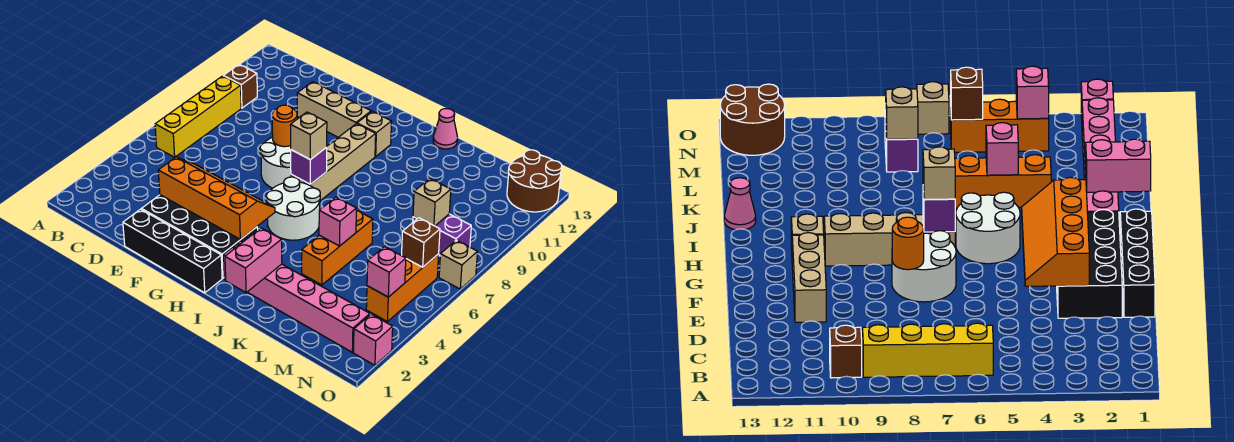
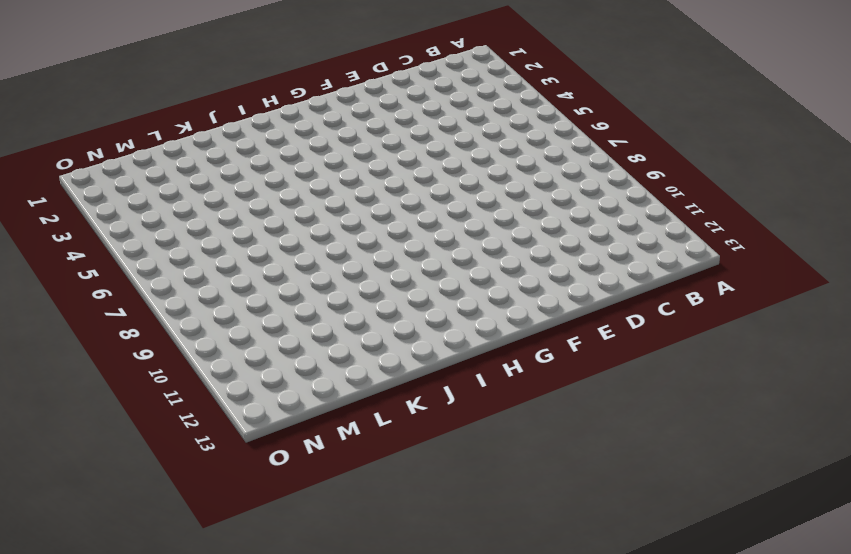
none -> yellow 1x4 brick [155,76,241,157]
none -> brown 1x1 brick [223,65,257,108]
none -> black 1x4 brick [123,209,222,293]

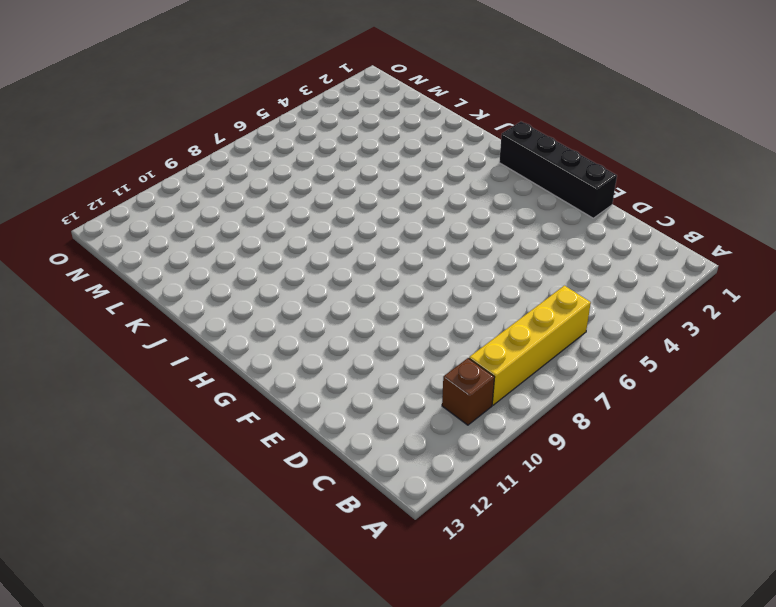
none -> black 2x4 brick [142,195,258,278]
none -> tan 1x3 brick [297,82,371,137]
none -> white 2x2 round brick [260,137,291,188]

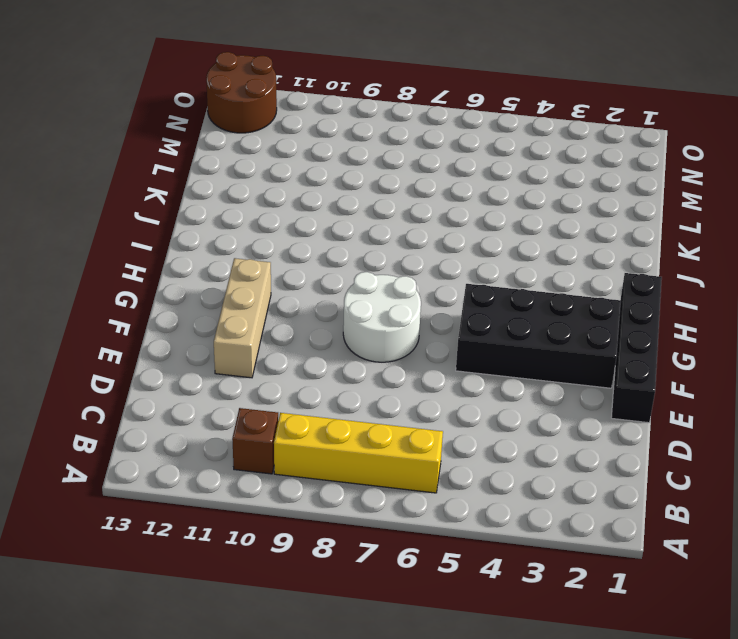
black 2x4 brick [456,284,621,388] -> black 2x4 brick turned to [142,195,258,278]
none -> white 2x2 round brick [266,177,320,240]
none -> tan 1x4 brick [291,124,376,201]
none -> tan 1x1 brick [357,111,392,156]

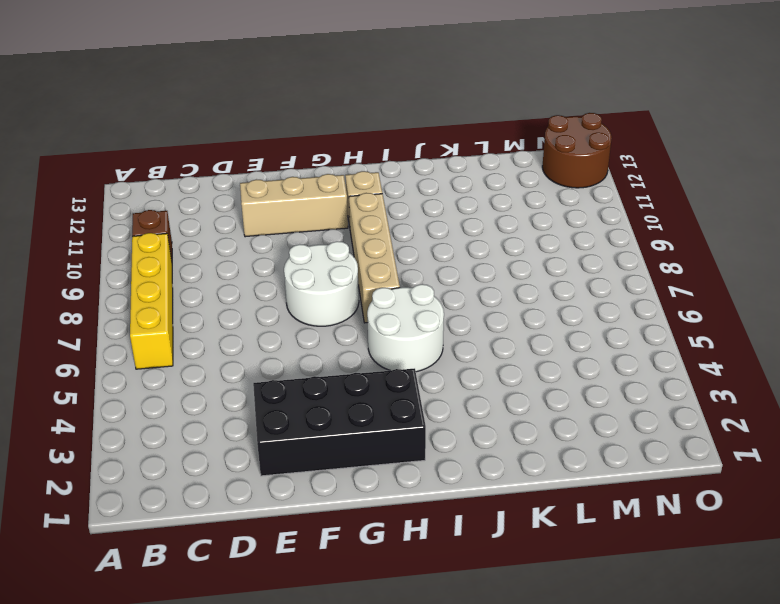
none -> black 1x4 brick [123,209,222,293]
none -> pink 1x6 brick [223,241,370,352]
none -> pink 1x1 cone [433,109,458,149]

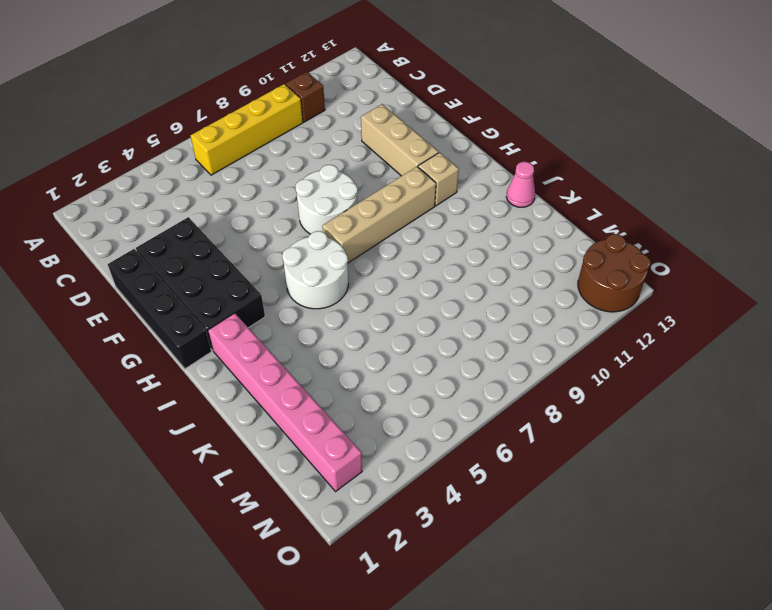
none -> orange 1x3 brick [302,211,373,285]
none -> purple 1x2 brick [413,214,471,255]
none -> orange 1x3 brick [366,254,439,322]

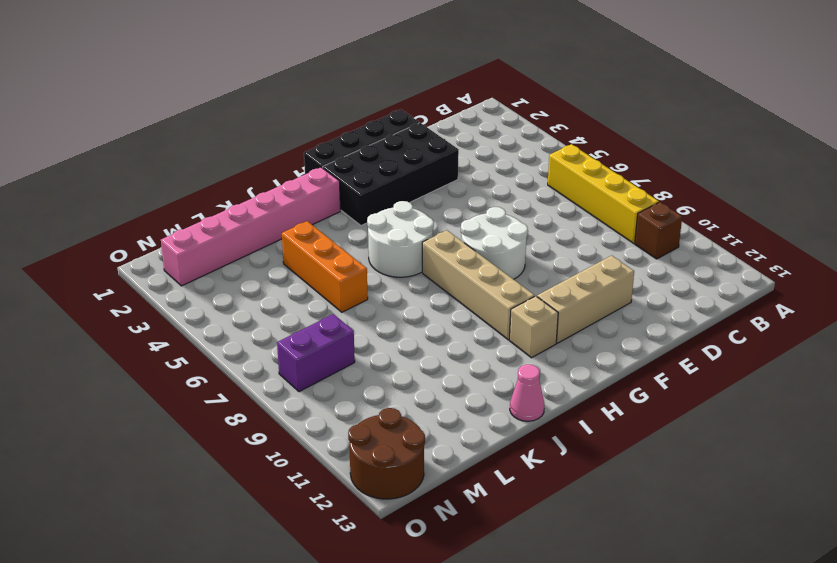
none -> orange 1x3 brick [366,254,439,322]
none -> pink 1x1 brick [354,314,393,365]
none -> tan 1x1 brick [439,240,477,289]

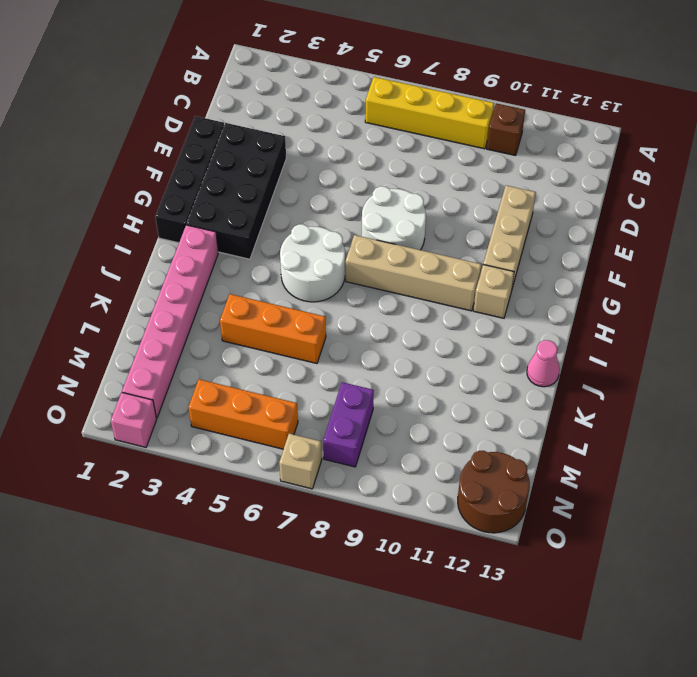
none -> orange 2x4 slope [158,157,275,239]
none -> orange 1x1 round brick [272,105,297,147]
none -> purple 1x1 brick [291,147,327,184]

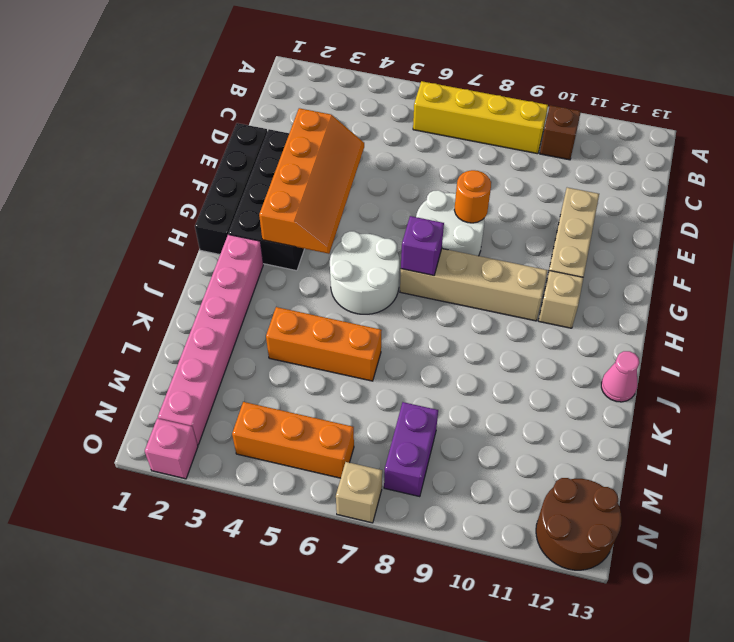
none -> pink 1x2 brick [225,228,282,293]
none -> pink 1x1 brick [319,197,357,246]
none -> tan 1x1 brick [413,179,451,226]

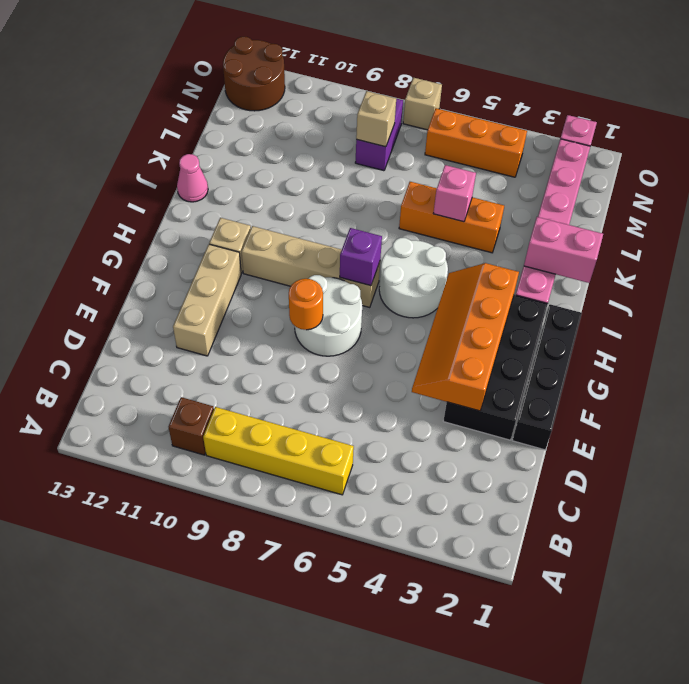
none -> pink 1x1 brick [367,247,406,297]
none -> brown 1x1 brick [402,218,440,267]
none -> tan 1x1 brick [290,112,327,160]

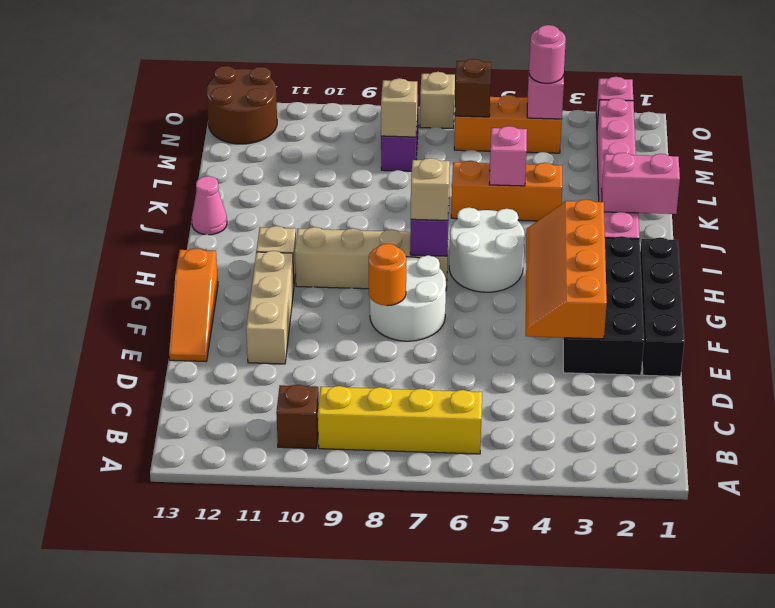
orange 1x3 slope [169,248,218,362] -> none
pink 1x1 round brick [529,25,566,83] -> none

